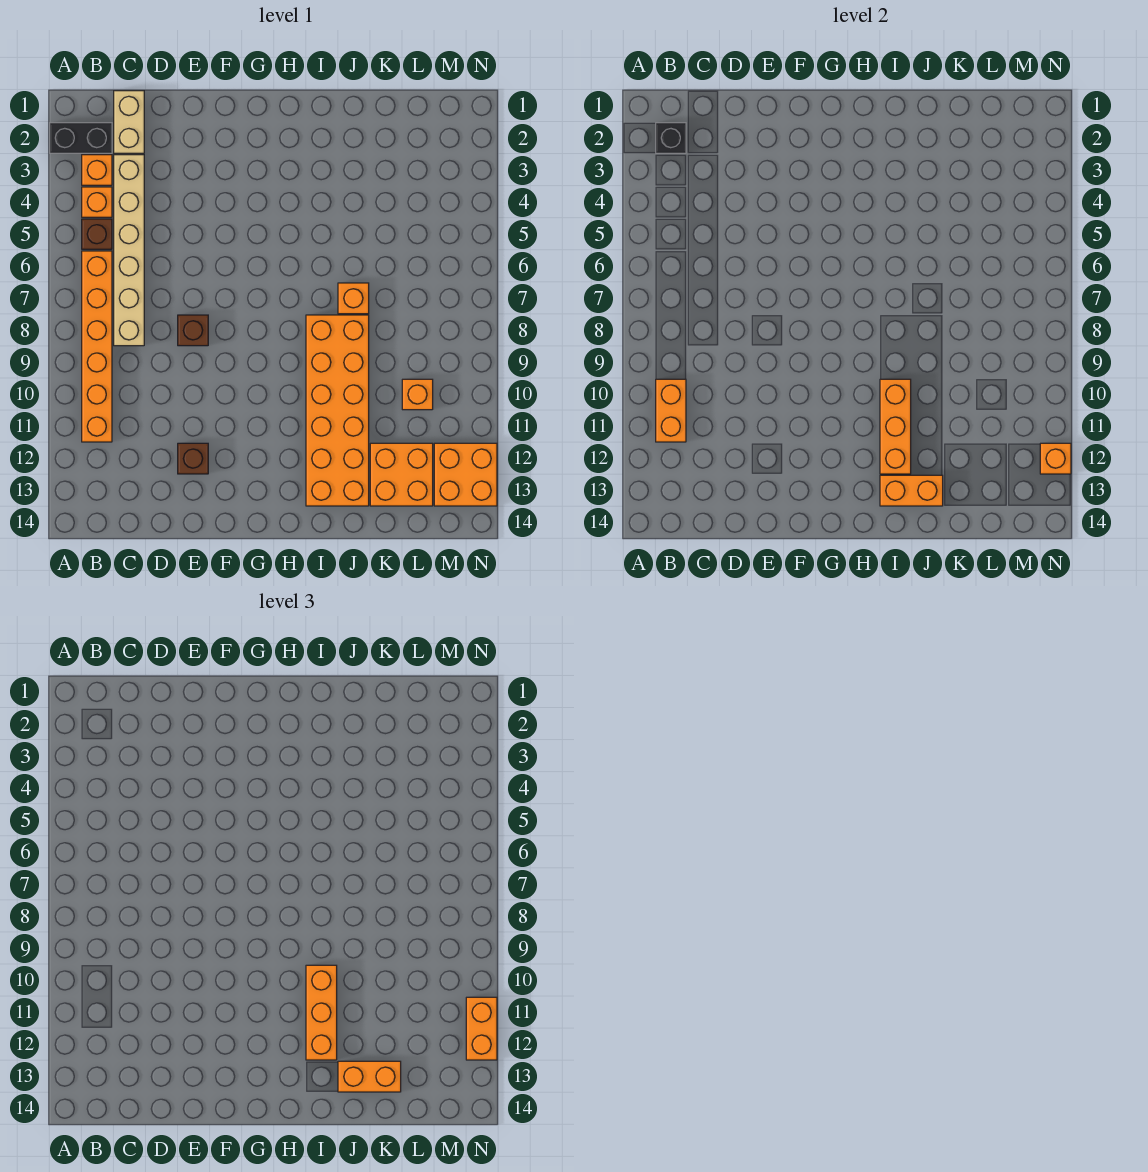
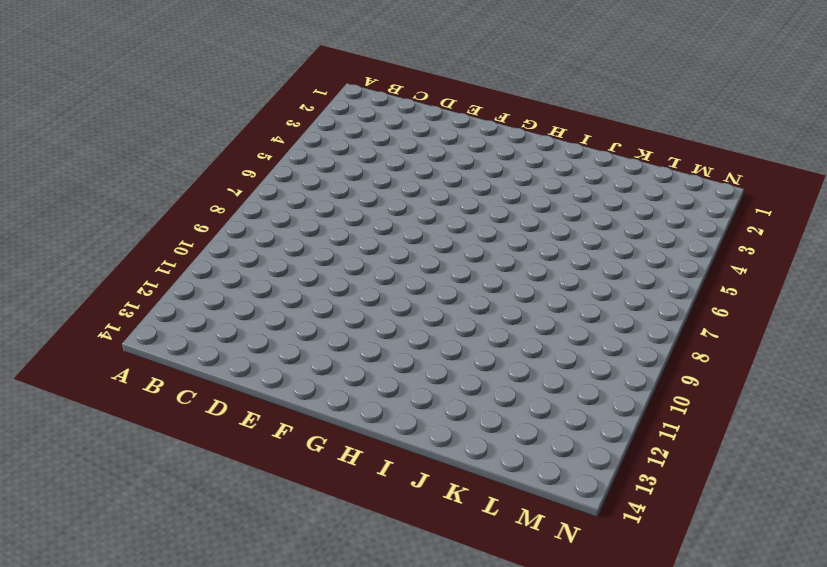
none -> black 1x2 brick [50,123,112,153]
none -> orange 1x1 brick [82,155,112,185]
none -> orange 1x1 brick [82,187,112,217]

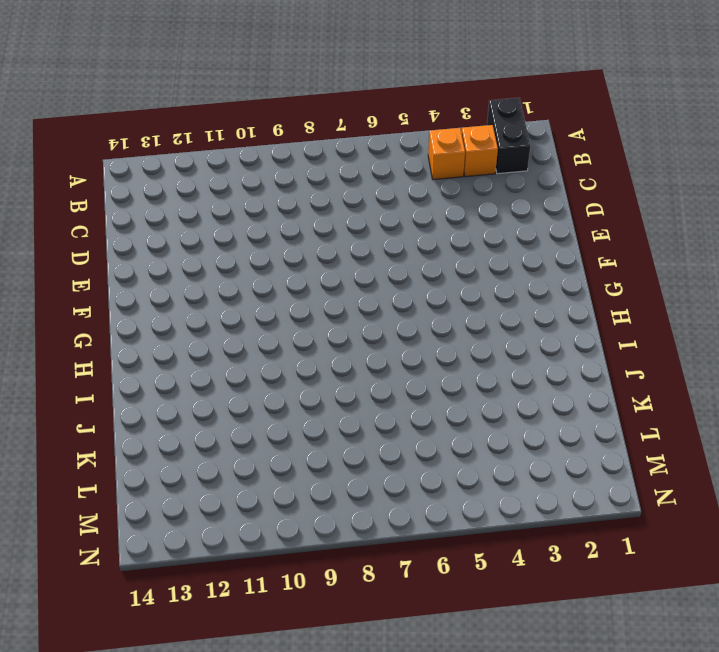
none -> brown 1x1 brick [82,219,112,249]
none -> orange 1x6 brick [82,251,112,442]
none -> tan 1x2 brick [114,91,144,153]

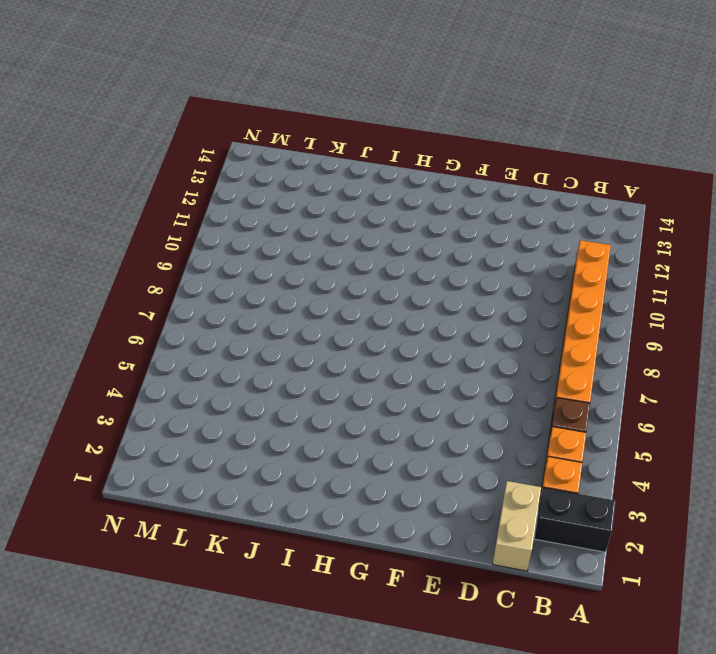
none -> tan 1x6 brick [114,155,144,346]
none -> brown 1x1 brick [178,315,208,346]
none -> brown 1x1 brick [178,443,208,474]

